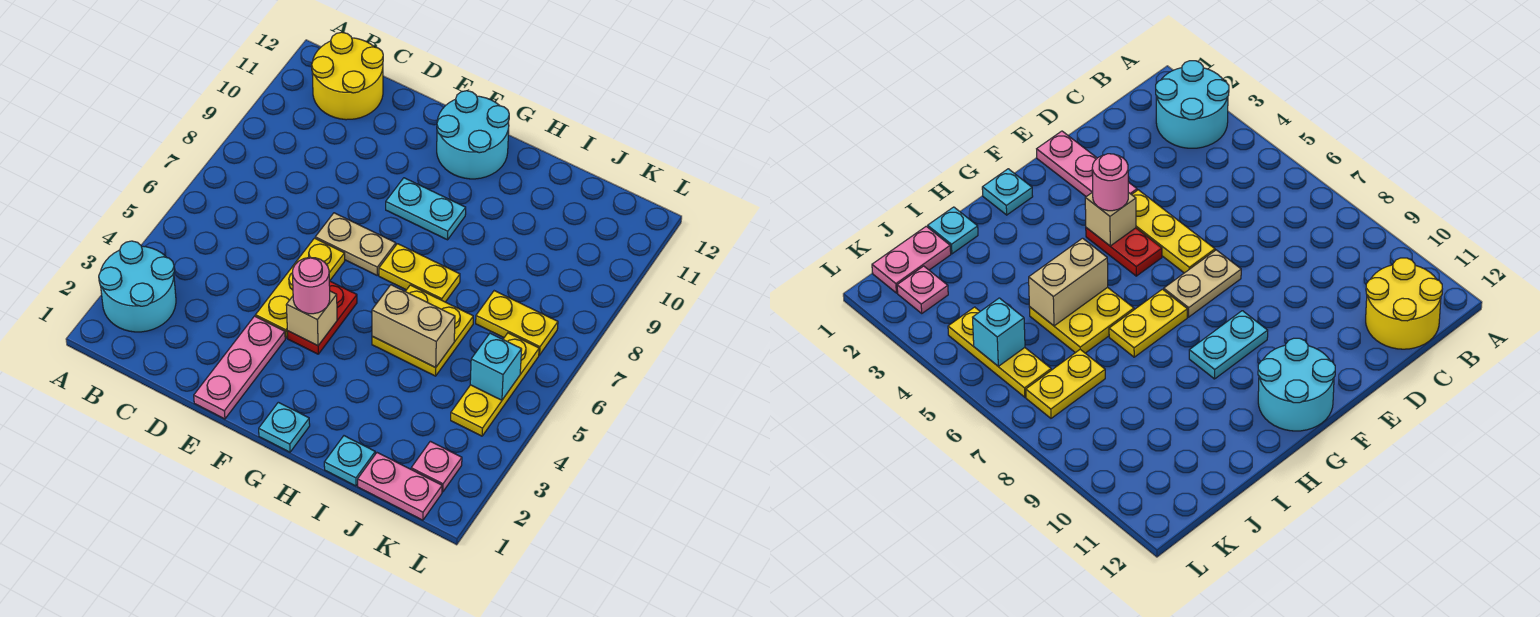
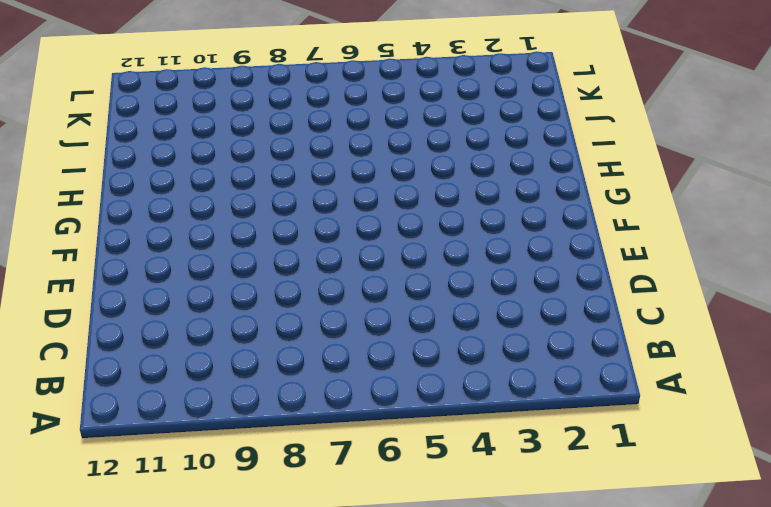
none -> cyan 2x2 round brick [99,241,176,332]
none -> yellow 2x2 round brick [312,32,383,120]
none -> pink 1x3 plate [194,316,285,419]

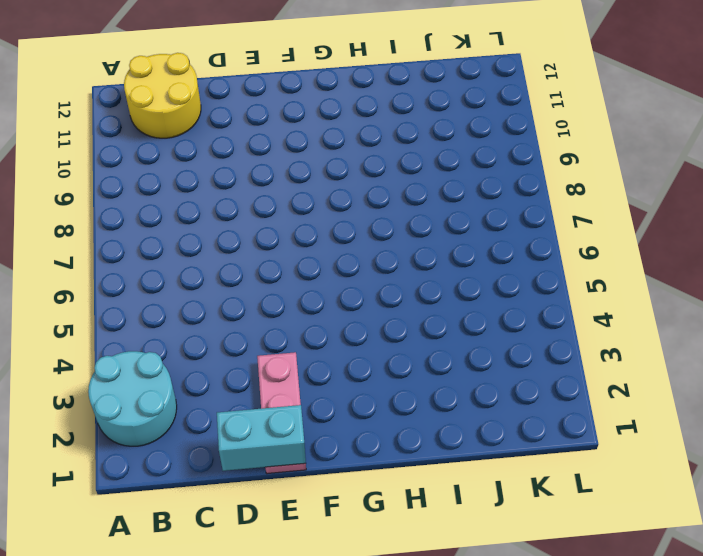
cyan 1x2 brick [217,405,306,471] -> none
none -> yellow 1x3 plate [255,238,345,338]
none -> tan 1x2 plate [315,213,396,275]
none -> red 1x2 plate [287,281,357,354]

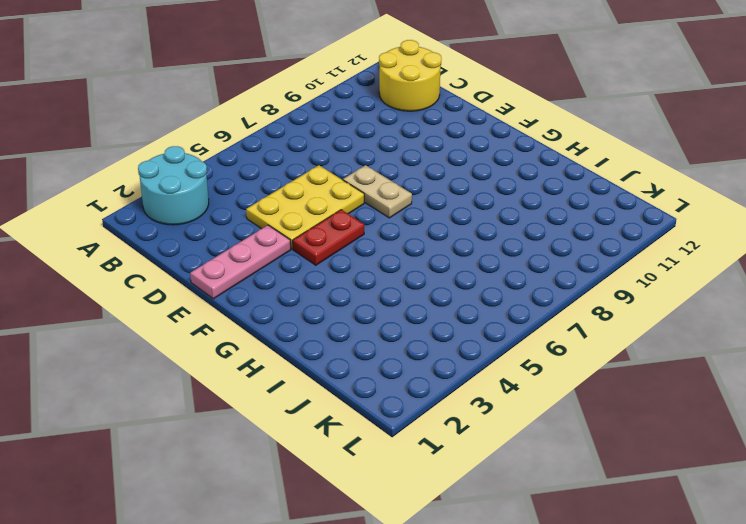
yellow 2x3 plate [246,165,364,249] -> yellow 1x3 plate [255,238,345,338]
none -> cyan 1x2 plate [386,178,466,240]
none -> cyan 2x2 round brick [437,91,509,179]
none -> cyan 1x1 plate [259,402,310,452]

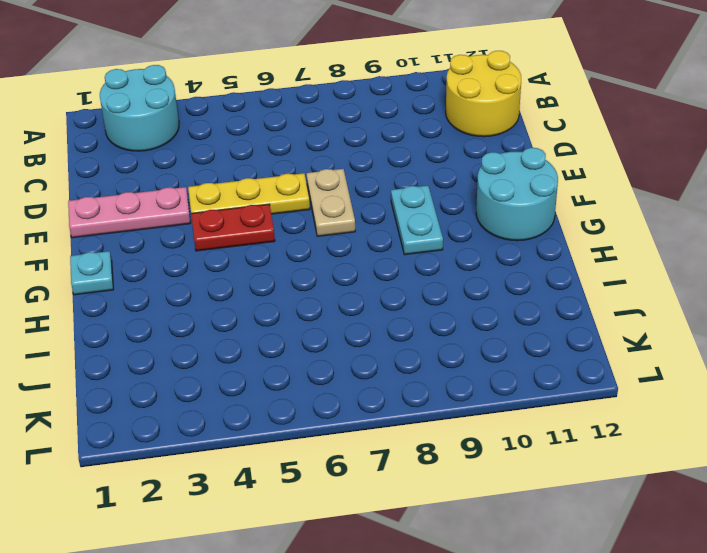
none -> yellow 1x2 plate [379,244,460,302]
none -> yellow 2x2 plate [372,285,473,376]
none -> cyan 1x1 plate [324,436,375,486]

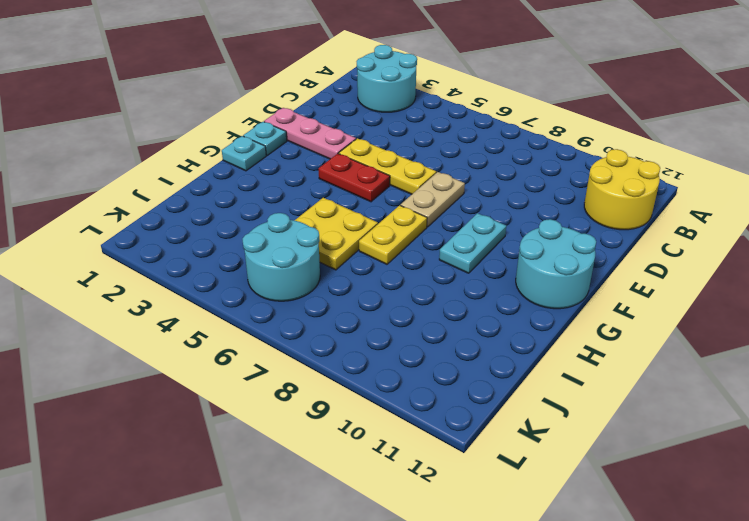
cyan 1x1 plate [243,122,287,155] -> cyan 1x1 plate moved to [324,436,375,486]
cyan 2x2 round brick [243,213,320,301] -> yellow 1x3 plate [451,333,539,436]
none -> pink 1x2 plate [358,453,442,520]
none -> yellow 1x2 plate [476,291,558,355]
none -> pink 1x1 plate [411,441,462,492]

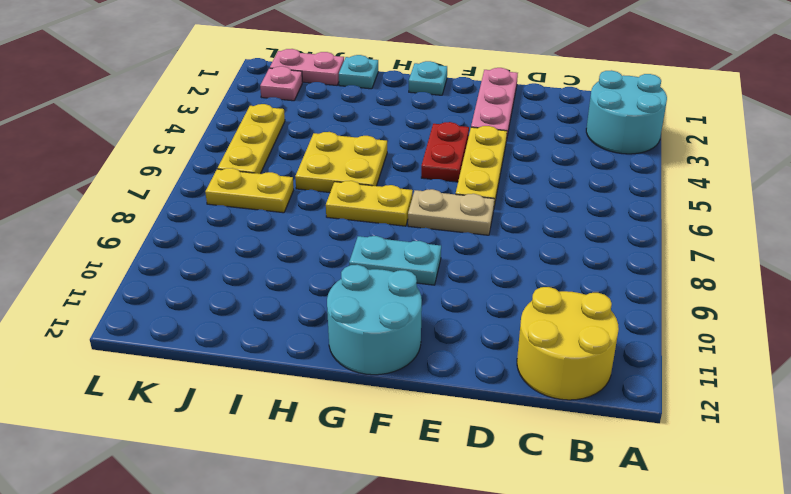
none -> tan 1x1 brick [286,291,337,346]
none -> tan 1x2 brick [372,285,455,368]
none -> cyan 1x1 brick [470,333,522,400]

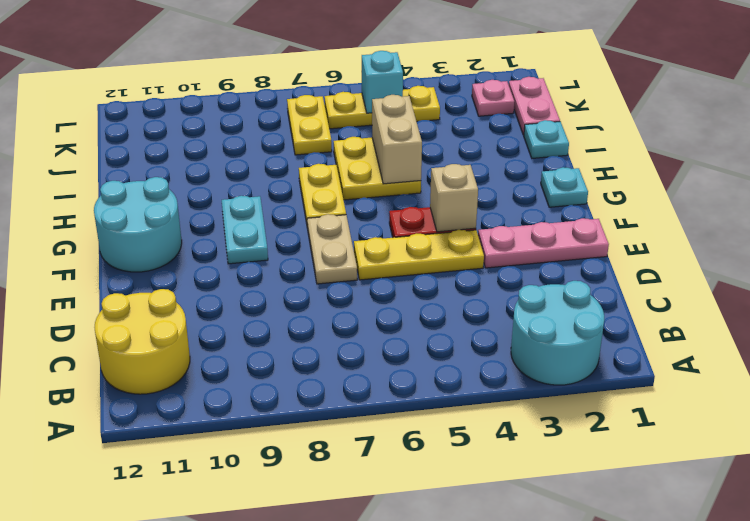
none -> pink 1x1 round brick [292,257,330,314]

